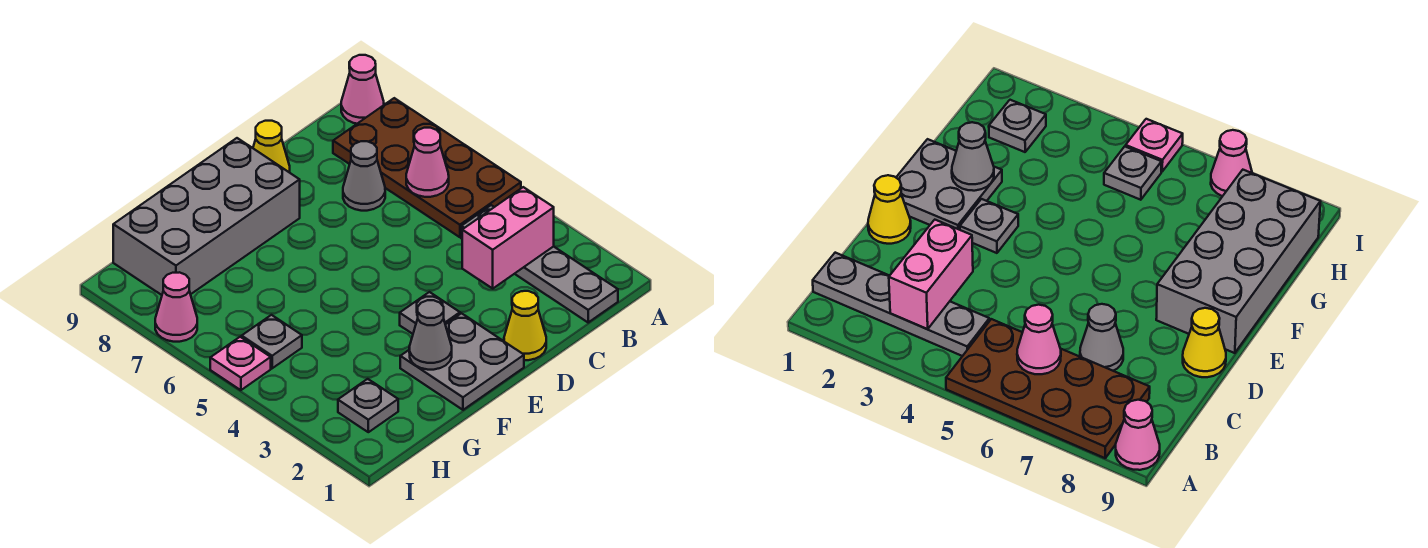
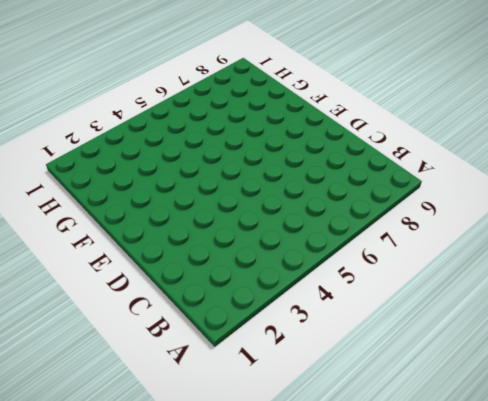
none -> brown 2x4 plate [333,98,521,237]
none -> pink 1x1 cone [341,55,384,124]
none -> grey 1x4 plate [461,205,618,322]

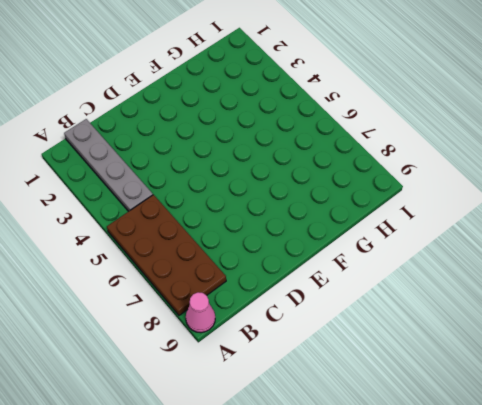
none -> grey 1x1 cone [343,141,385,211]
none -> yellow 1x1 cone [504,291,546,360]
none -> yellow 1x1 cone [253,121,290,172]

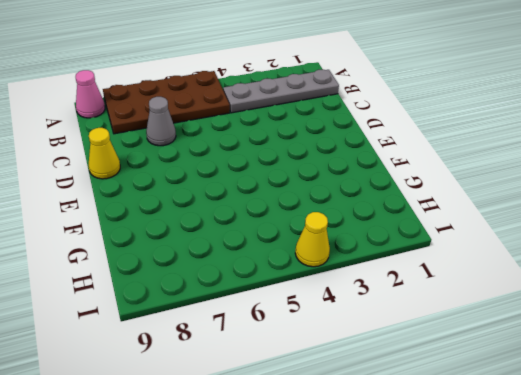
yellow 1x1 cone [295,212,330,267] -> yellow 1x1 cone moved to [504,291,546,360]
none -> grey 2x2 plate [400,313,524,410]
none -> grey 1x1 plate [400,292,460,334]
none -> grey 2x4 brick [113,138,300,295]

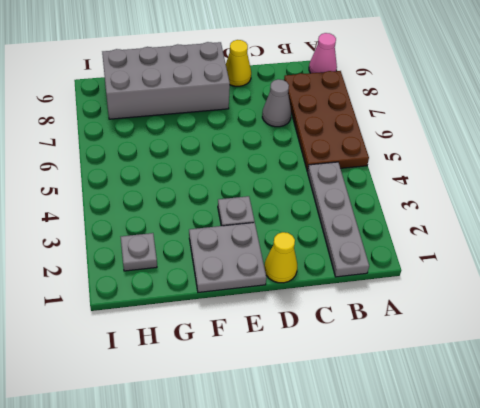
none -> grey 1x1 plate [242,315,302,368]
none -> pink 1x1 plate [210,337,271,390]
none -> pink 1x1 cone [155,272,197,342]

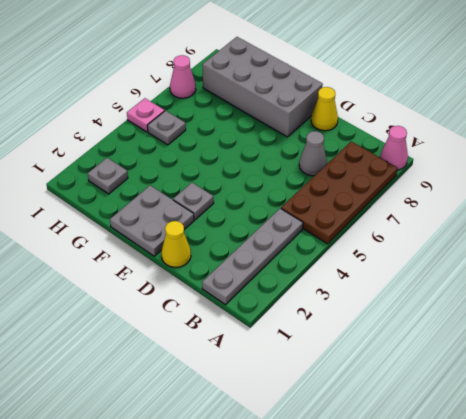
none -> pink 1x2 brick [462,187,554,288]
none -> pink 1x1 cone [406,128,449,197]
none -> grey 1x1 cone [409,300,452,370]

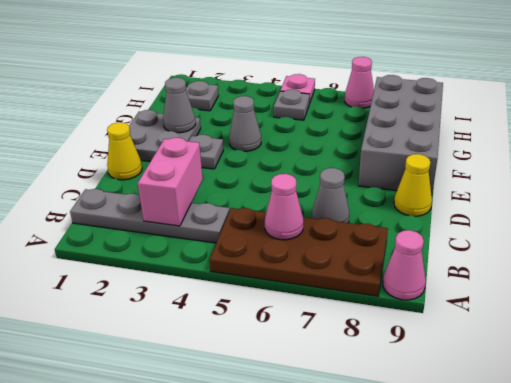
grey 1x1 cone [229,96,261,151] -> none

